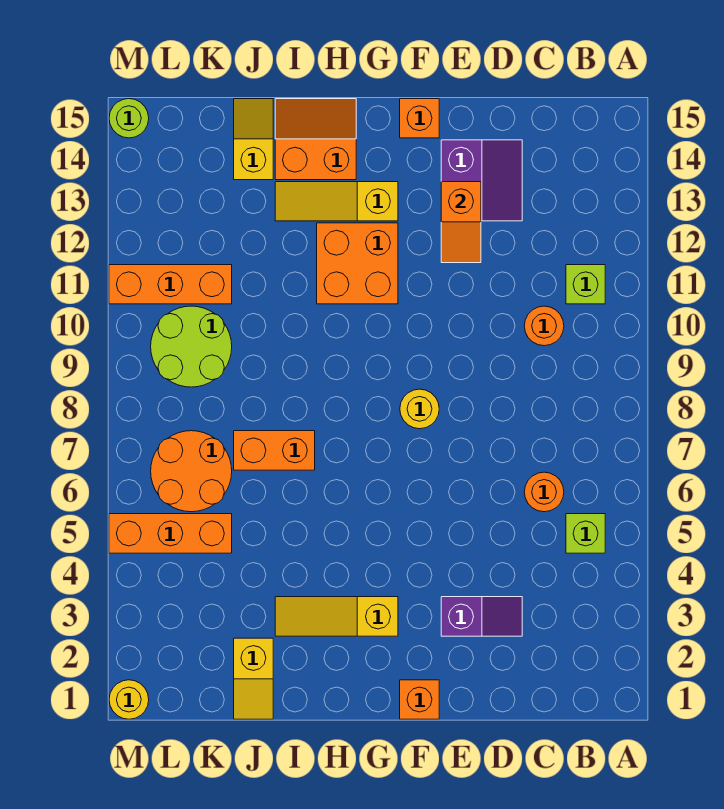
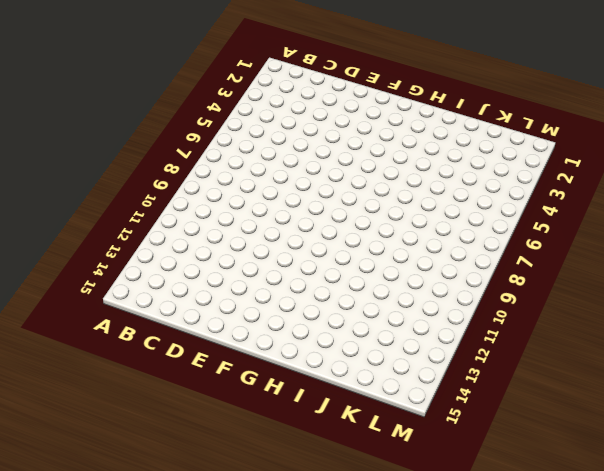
none -> lime 1x1 brick [566,514,605,553]
none -> lime 1x1 brick [566,265,605,304]
none -> orange 1x1 round brick [524,472,564,512]

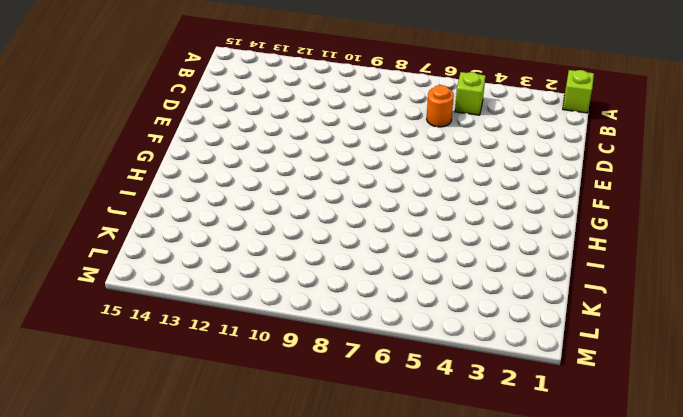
lime 1x1 brick [563,70,594,113] -> lime 1x1 brick moved to [566,265,605,304]
none -> orange 1x1 round brick [524,306,564,346]
none -> purple 1x2 slope [441,597,522,636]
none -> purple 2x2 slope [441,140,522,221]

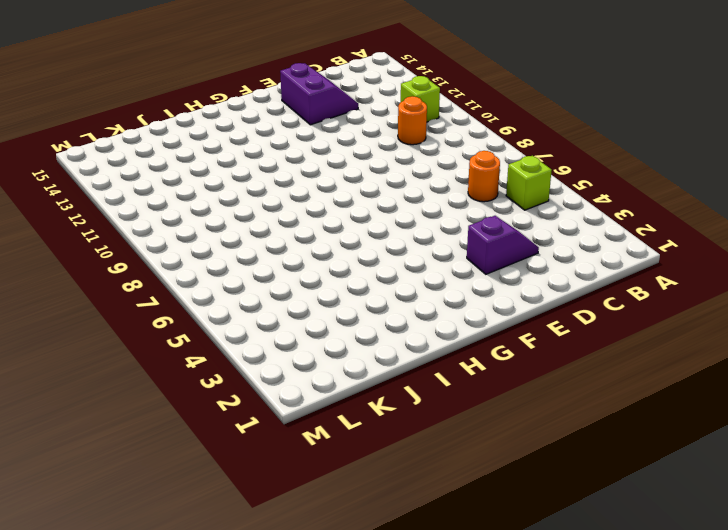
none -> orange 1x1 brick [400,680,439,719]
none -> yellow 1x1 round brick [400,389,439,429]
none -> orange 1x1 brick [400,99,439,138]

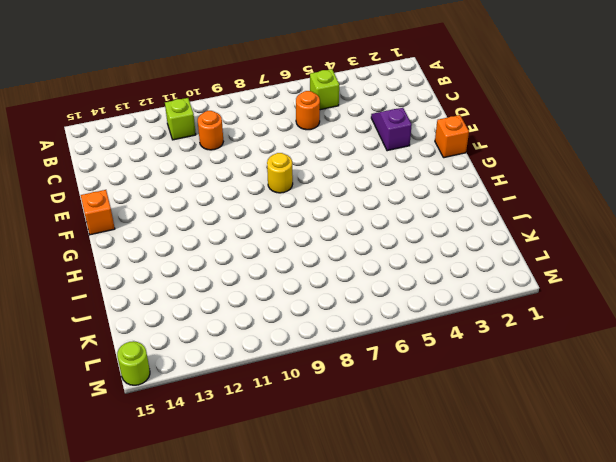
none -> purple 2x2 slope [441,140,522,221]
none -> yellow 1x3 slope [275,597,398,636]
none -> orange 2x2 brick [317,223,398,304]

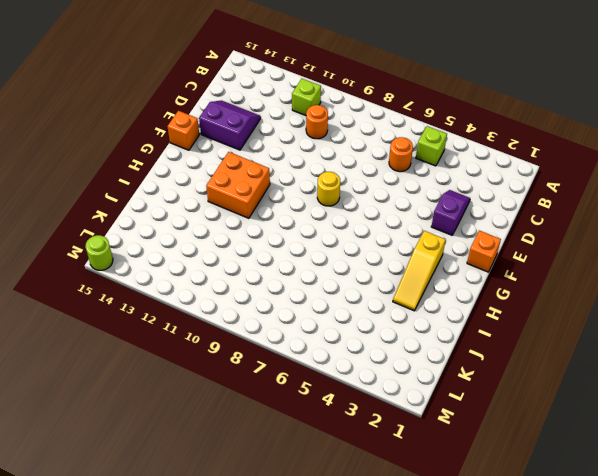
none -> yellow 1x3 slope [275,182,398,221]
none -> orange 2x2 slope [275,99,356,180]
none -> orange 1x2 brick [234,431,315,470]

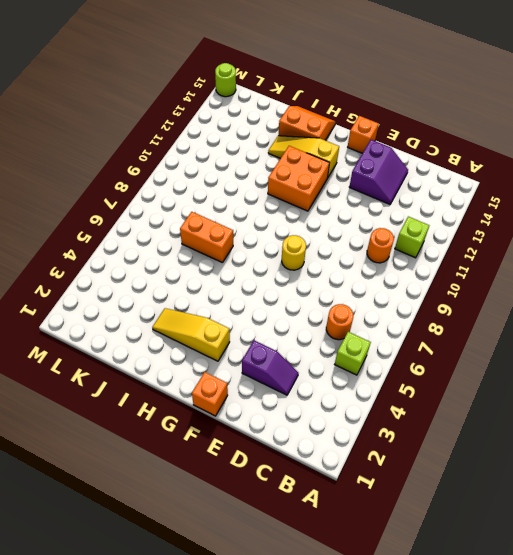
none -> yellow 1x2 slope [234,638,273,719]
none -> yellow 1x2 slope [234,99,273,180]
none -> orange 1x3 brick [109,514,232,553]

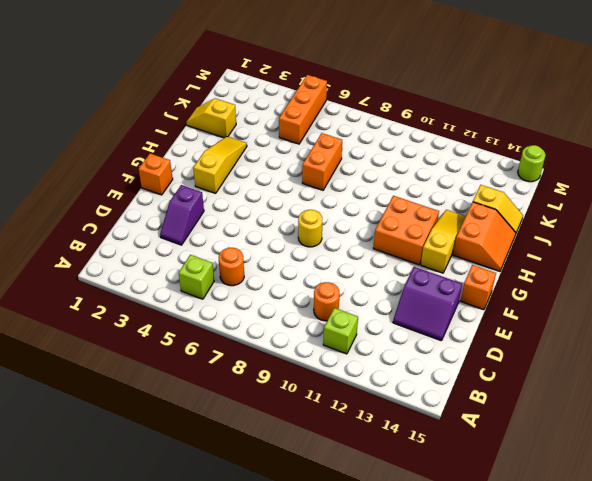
none -> orange 2x2 round brick [151,431,232,512]
none -> lime 2x2 round brick [151,306,232,387]
none -> orange 1x3 brick [109,265,232,304]

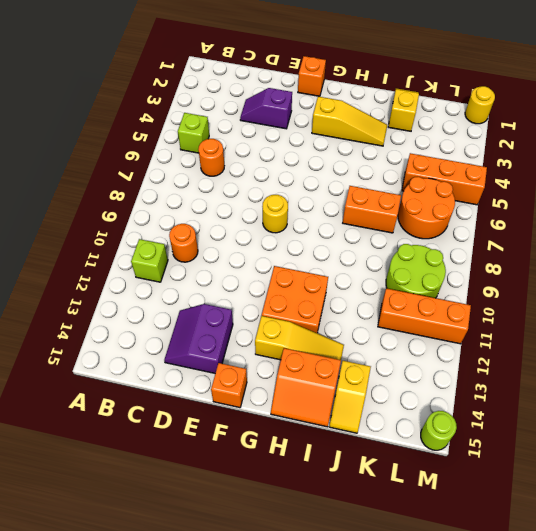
none -> orange 1x2 slope [441,182,481,263]

